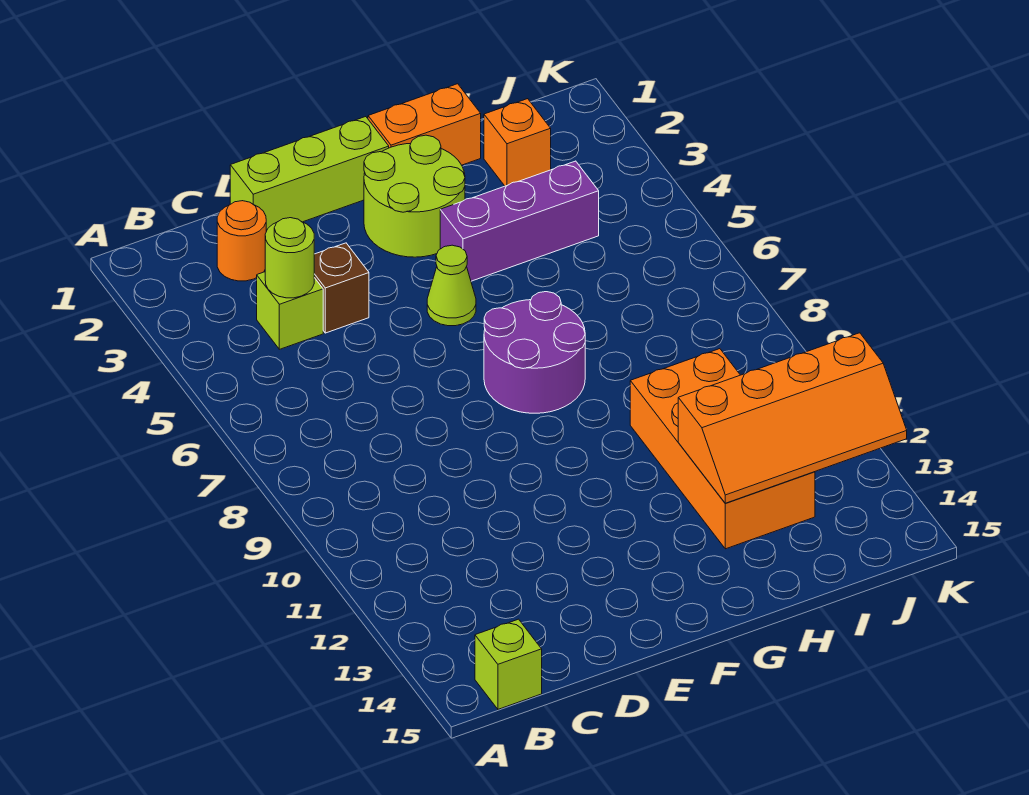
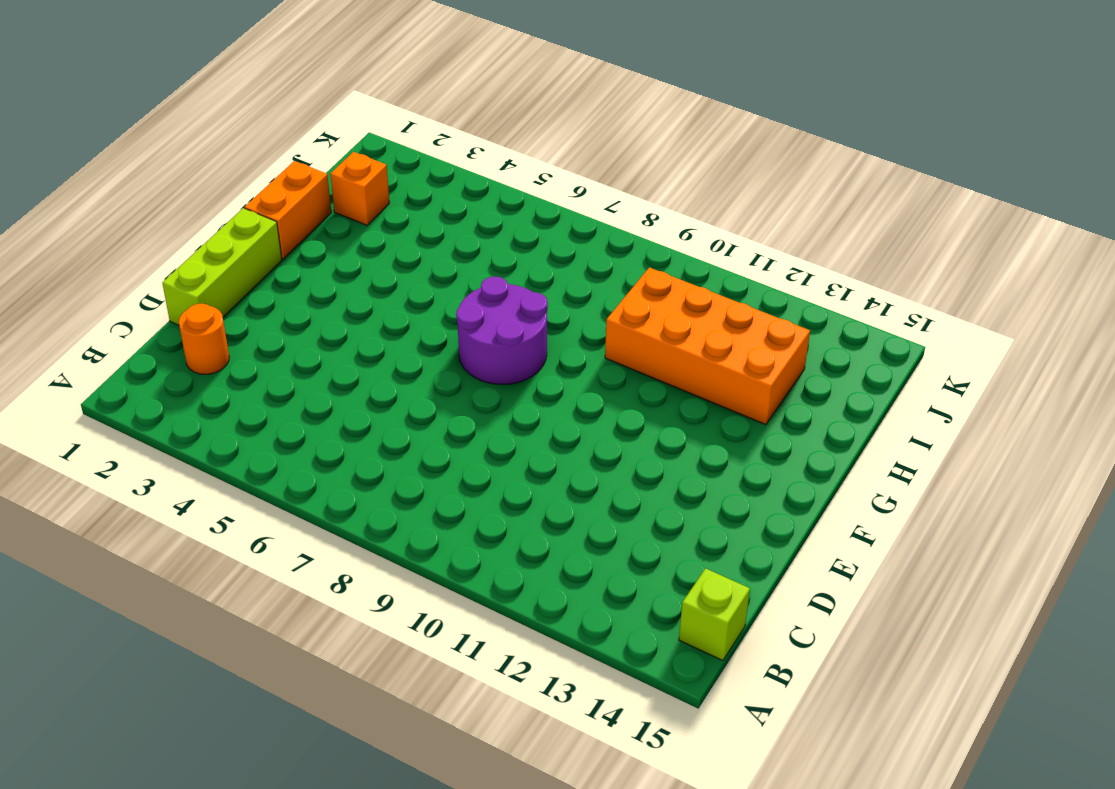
none -> lime 1x1 brick [257,272,323,349]
none -> brown 1x1 brick [314,243,369,333]
none -> lime 2x2 round brick [364,135,465,257]

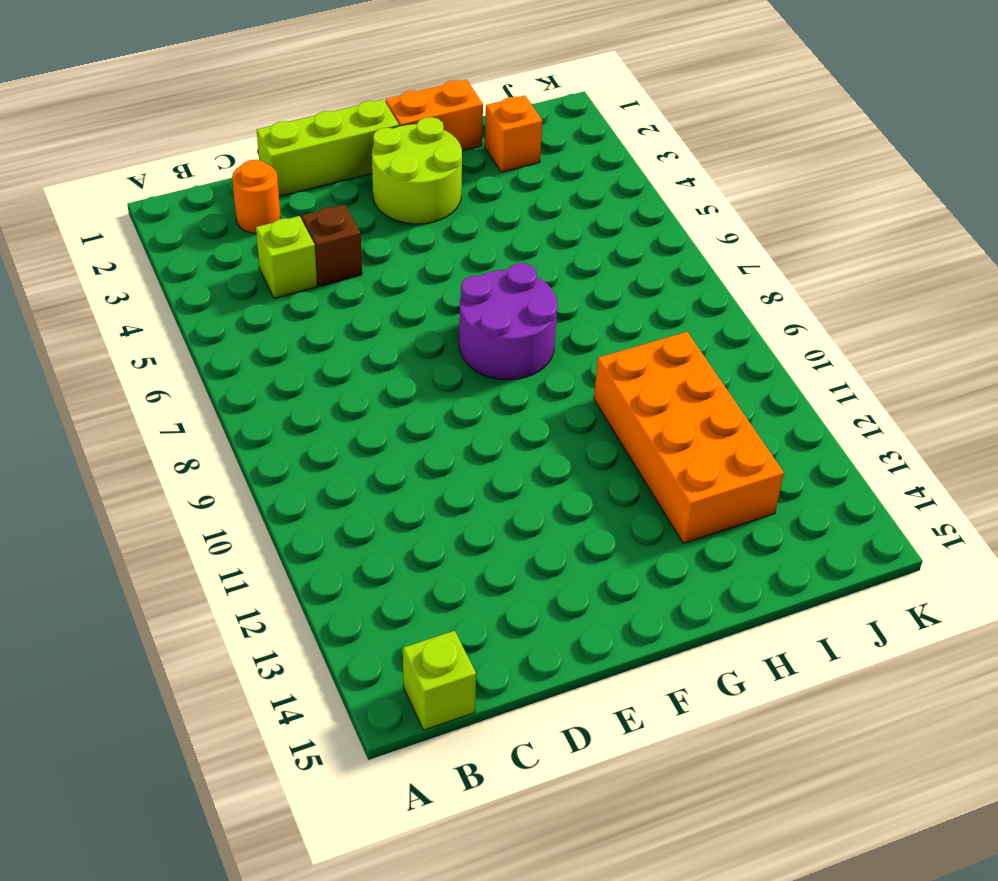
none -> lime 1x1 cone [427,245,476,326]
none -> purple 1x3 brick [440,161,599,281]
none -> lime 1x1 round brick [265,218,314,298]

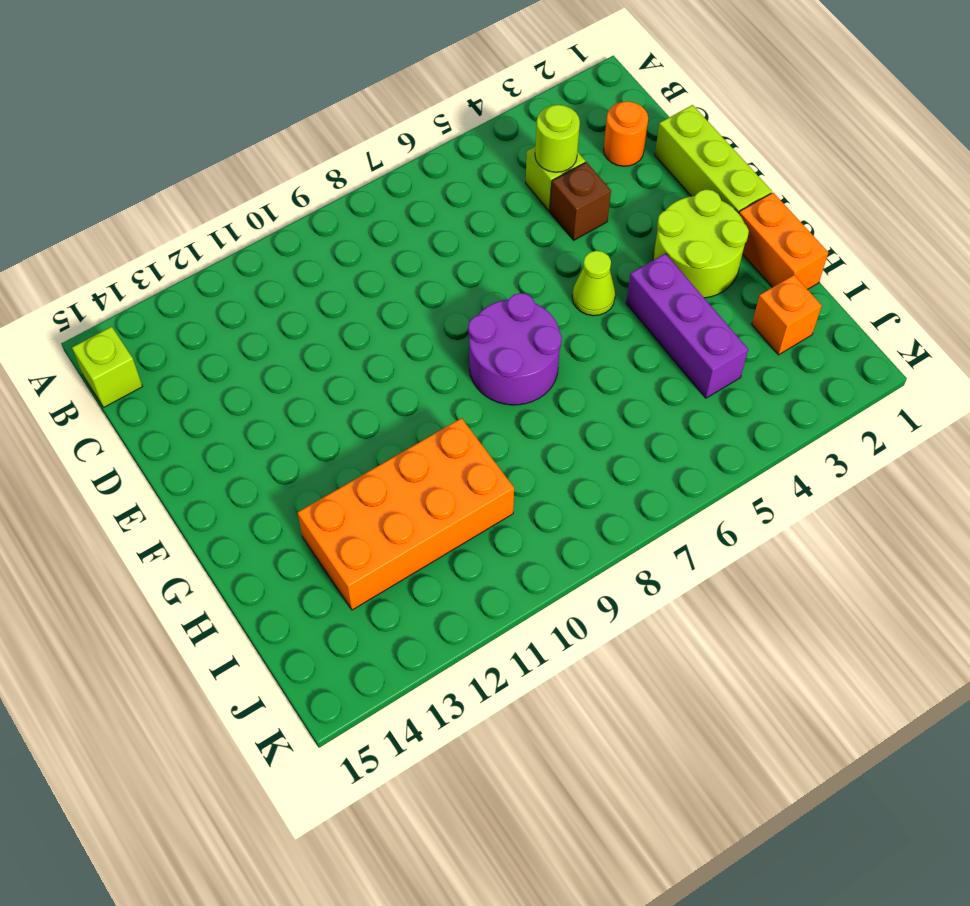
none -> orange 2x4 slope [678,333,907,503]

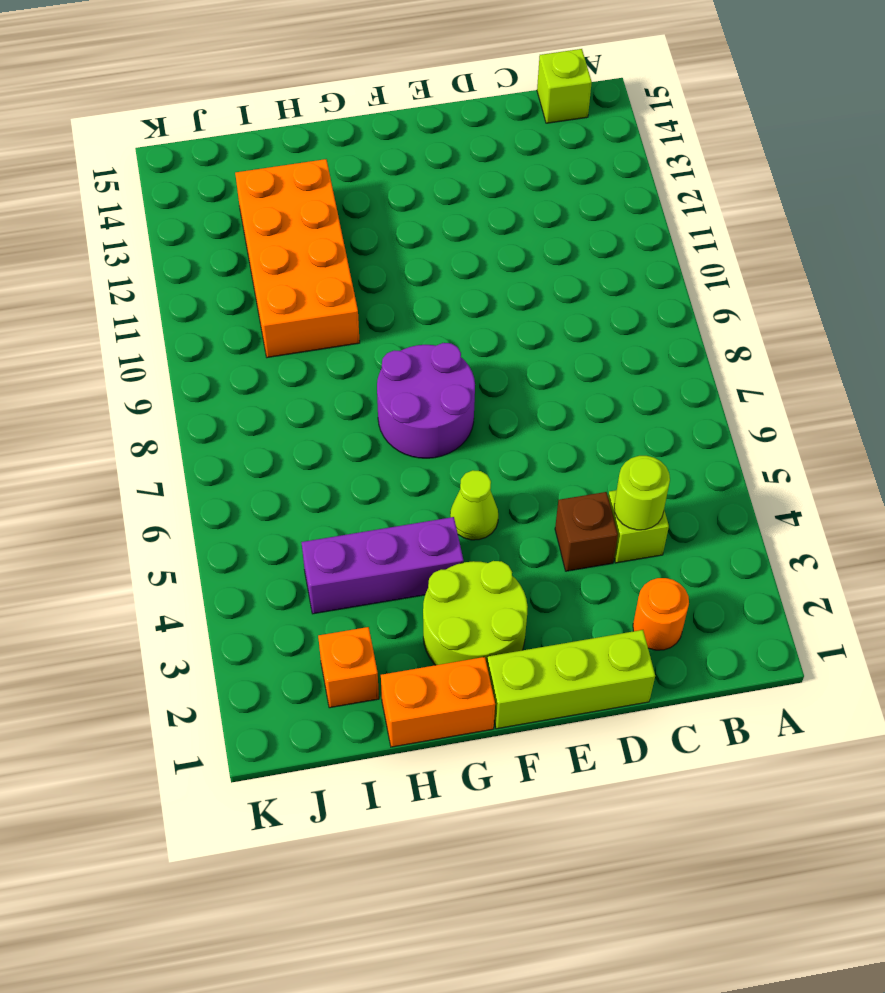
none -> orange 2x4 slope [678,333,907,503]

